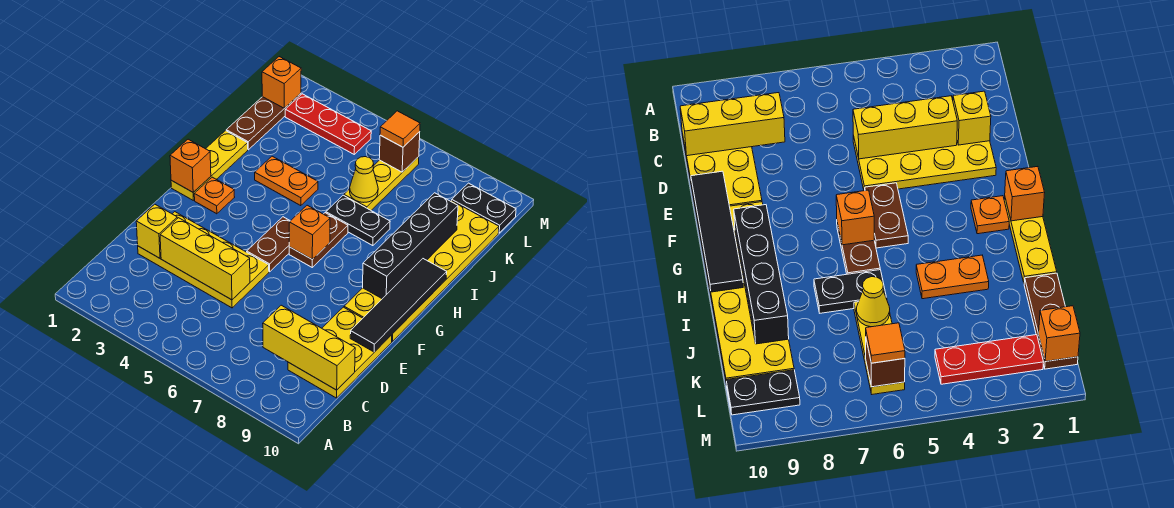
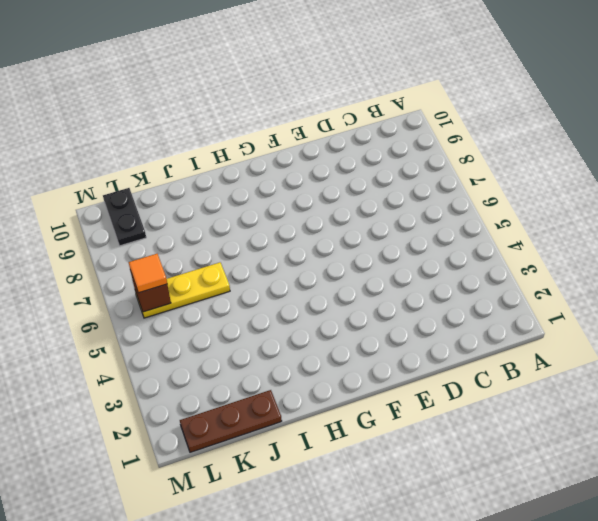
none -> yellow 2x3 plate [288,307,392,398]
none -> yellow 2x4 plate [138,212,269,308]
none -> brown 1x2 plate [247,217,290,272]

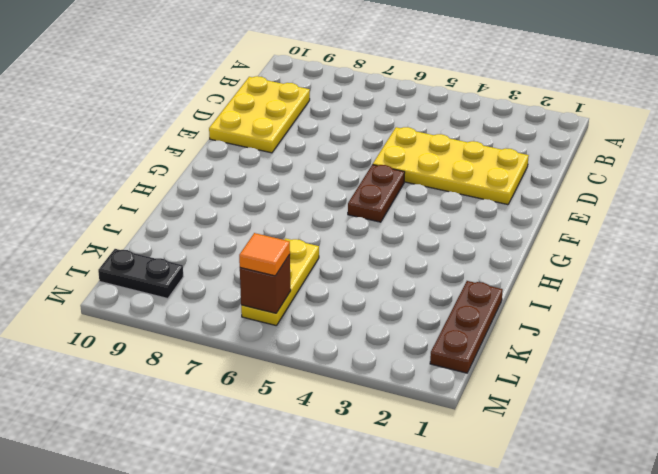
none -> yellow 2x6 plate [344,200,499,341]
none -> yellow 1x3 plate [171,131,248,201]
none -> orange 1x1 plate [194,177,235,214]

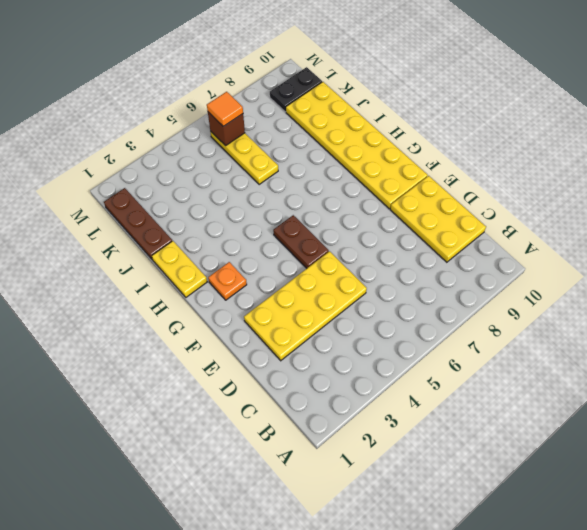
yellow 1x2 plate [152,241,207,297] -> yellow 1x3 plate [171,131,248,201]
none -> brown 1x2 plate [289,213,348,267]
none -> orange 1x2 plate [255,156,318,206]
none -> black 1x2 plate [326,195,390,246]

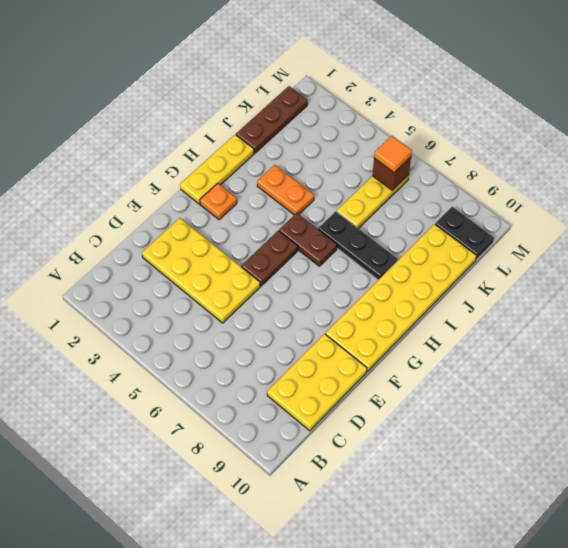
brown 1x2 plate [279,213,337,266] -> brown 1x2 plate turned to [289,213,348,267]
black 1x3 plate [318,211,398,280] -> black 1x2 plate [326,195,390,246]
none -> red 1x3 plate [285,94,371,154]
none -> yellow 1x3 brick [263,305,355,390]
none -> yellow 1x1 brick [136,204,177,258]

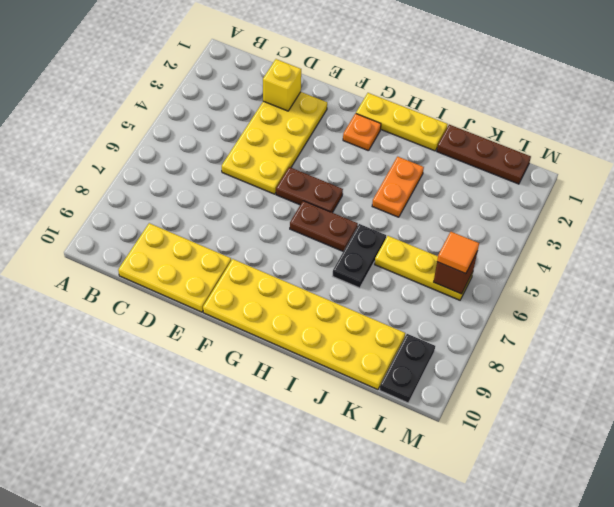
none -> red 1x3 plate [285,94,371,154]
none -> yellow 1x3 brick [263,305,355,390]
none -> yellow 1x3 brick [160,218,250,300]

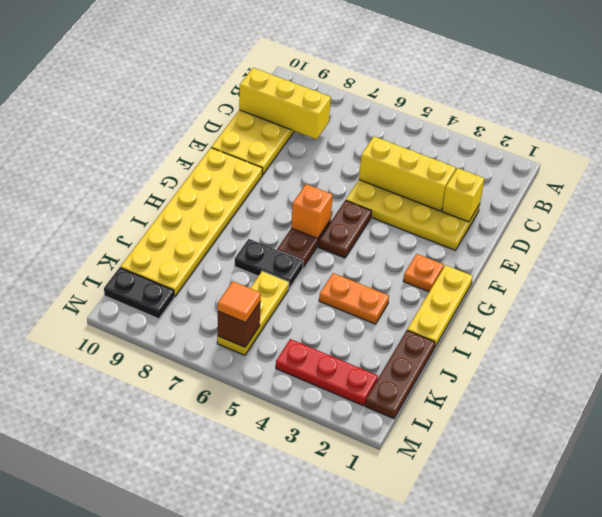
none -> black 1x4 tile [350,259,447,352]
none -> orange 1x1 brick [170,139,211,192]
none -> black 1x4 brick [363,193,458,299]

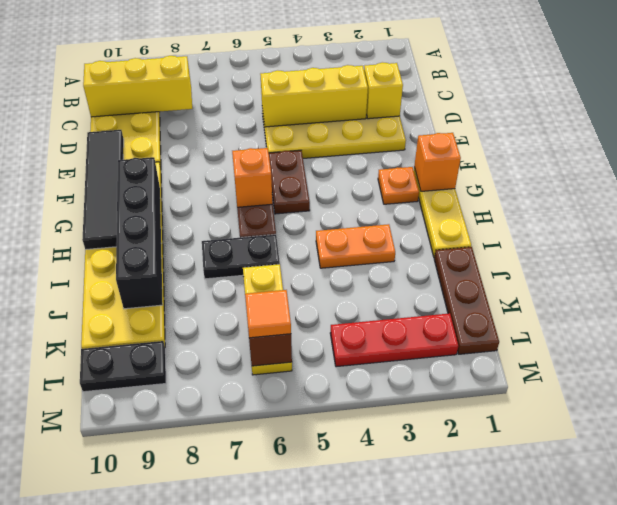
none -> yellow 1x1 cone [350,157,378,202]
none -> orange 1x1 brick [262,57,301,108]

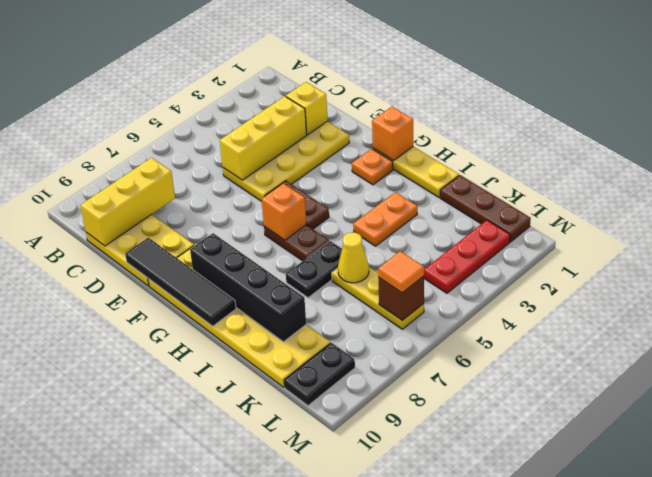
none -> orange 1x1 brick [262,57,301,108]

